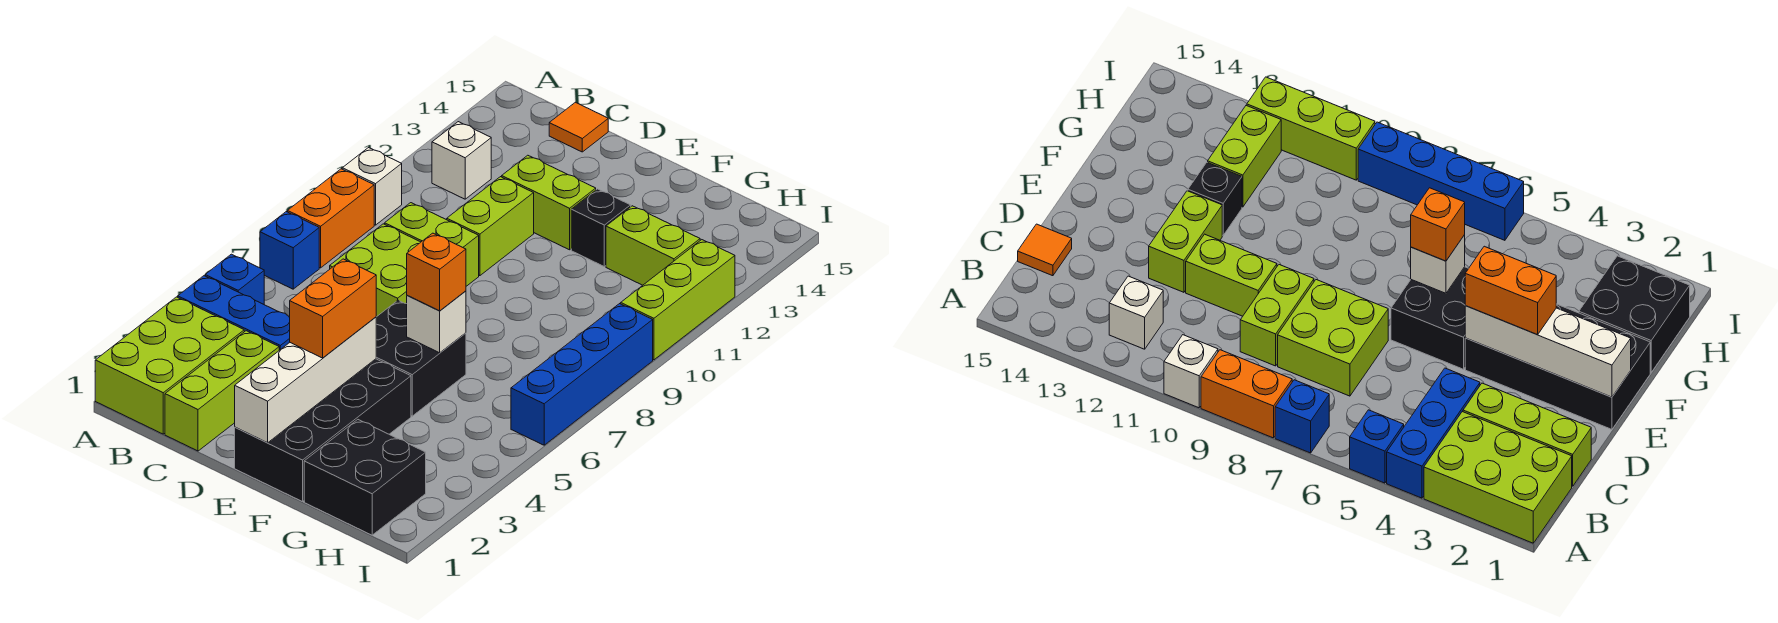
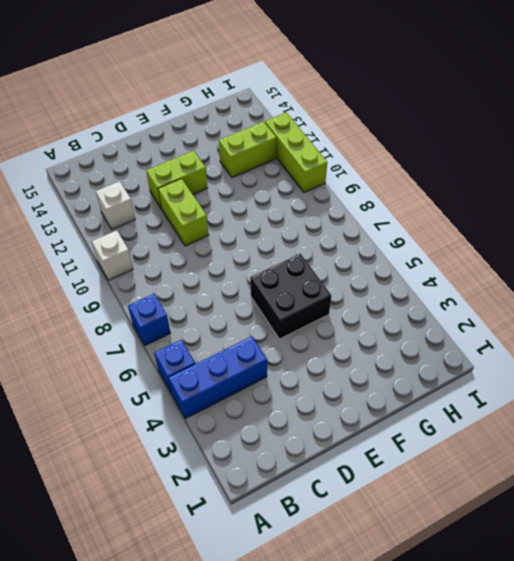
none -> lime 2x3 brick [95,297,244,434]
none -> orange 1x2 brick [288,169,374,268]
none -> lime 1x3 brick [165,331,279,451]

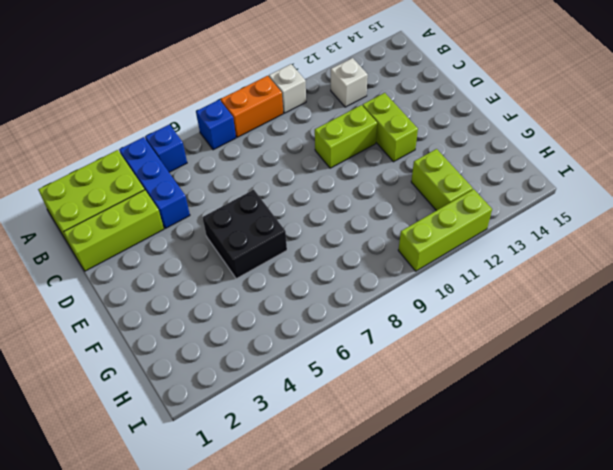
none -> lime 2x2 brick [330,224,421,317]
none -> lime 1x2 brick [385,203,479,286]
none -> orange 1x1 tile [549,102,608,152]

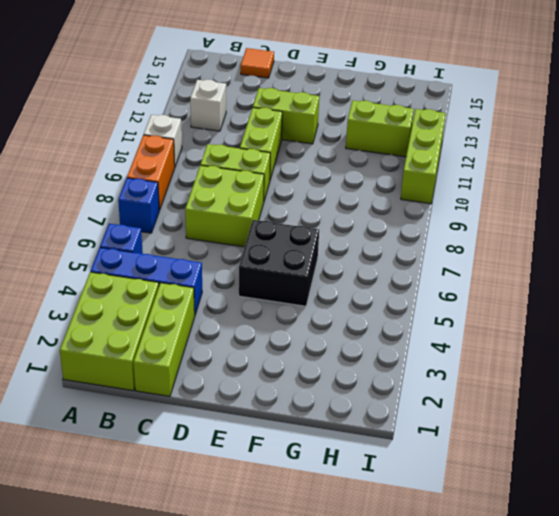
none -> black 2x4 brick [235,359,411,502]
none -> black 1x1 brick [571,189,631,267]
none -> black 2x2 brick [304,420,426,535]

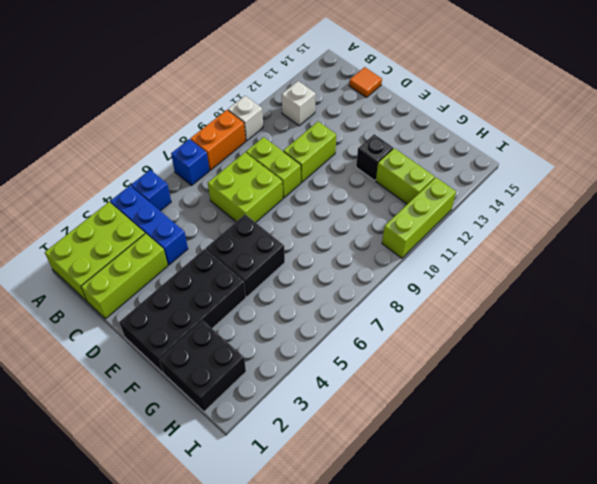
none -> lime 1x2 brick [502,155,596,250]
none -> blue 1x4 brick [511,304,653,445]
none -> white 1x4 brick [235,317,376,443]

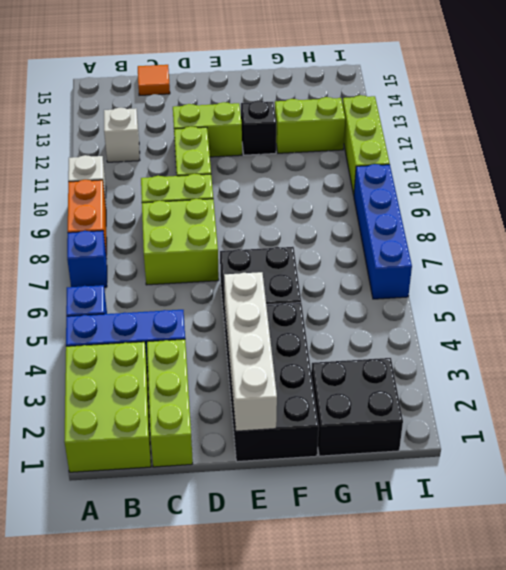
none -> white 1x1 brick [407,291,466,353]
none -> orange 1x2 brick [290,259,376,358]
none -> orange 1x1 brick [407,233,466,311]

